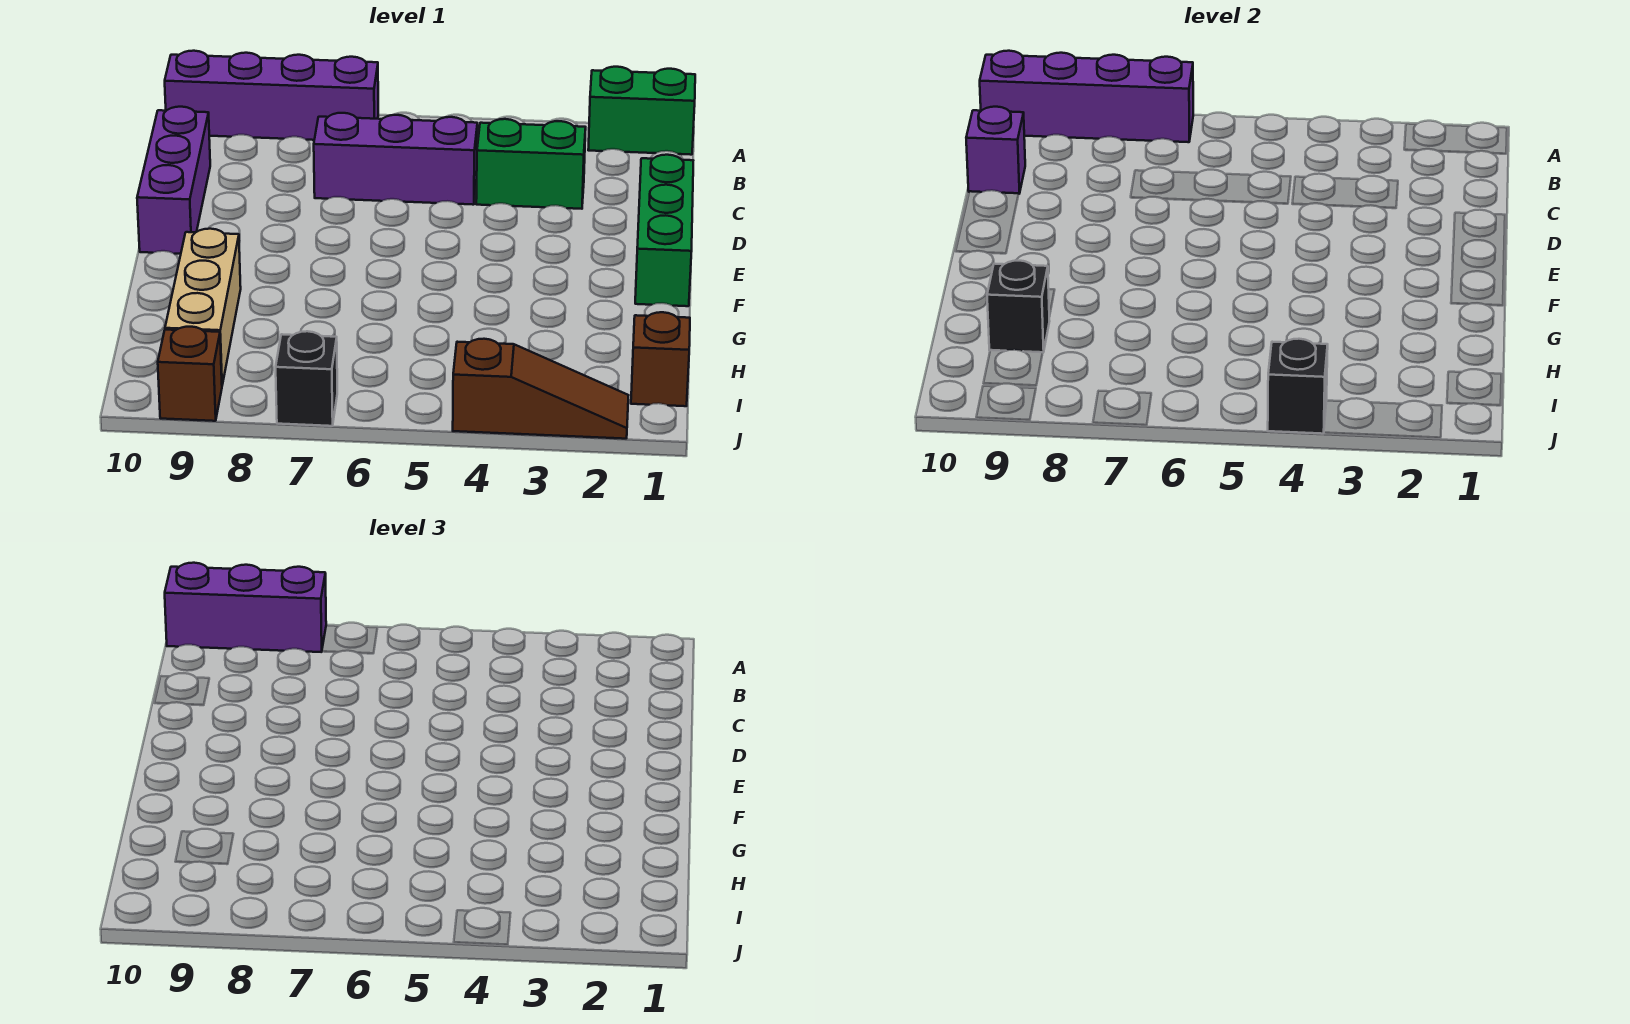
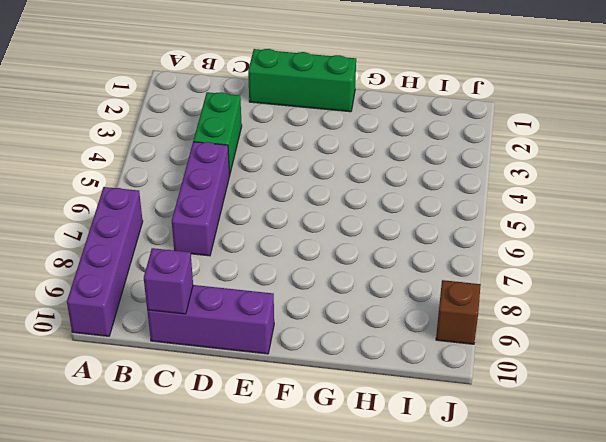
none -> green 1x2 brick [588,67,695,155]
none -> tan 1x3 brick [165,229,241,385]
none -> brown 1x1 brick [631,312,690,406]

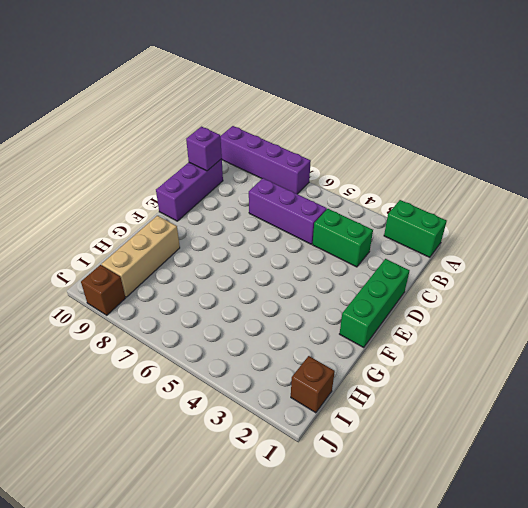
none -> brown 1x3 slope [453,339,629,439]
none -> black 1x1 brick [276,331,337,426]
none -> purple 1x4 brick [980,51,1193,142]

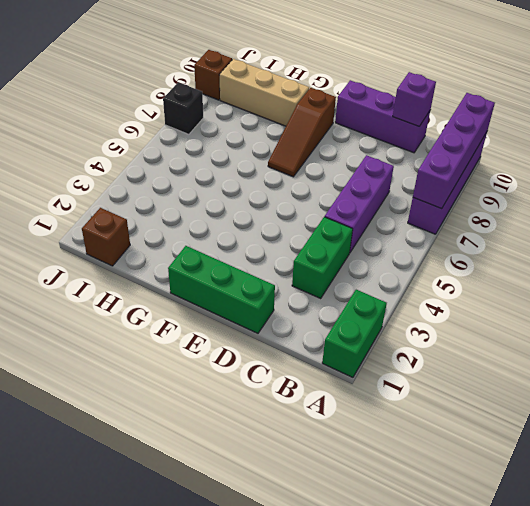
brown 1x3 slope [268,88,336,177] -> brown 1x3 slope moved to [453,339,629,439]
none -> black 1x1 brick [987,261,1050,352]
none -> black 1x1 brick [1268,339,1328,434]
none -> purple 1x3 brick [165,563,326,652]

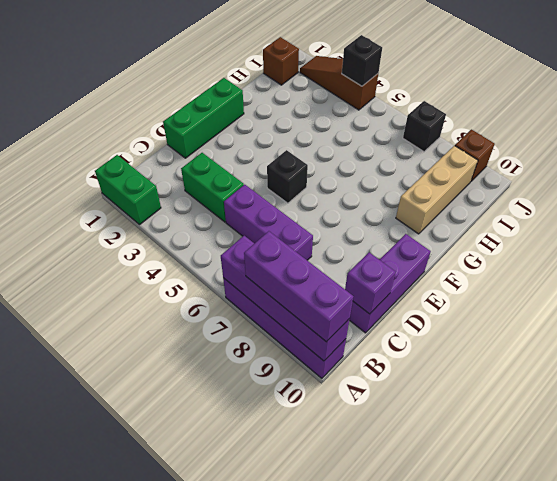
black 1x1 brick [267,150,308,203] -> black 1x1 brick moved to [987,261,1050,352]

